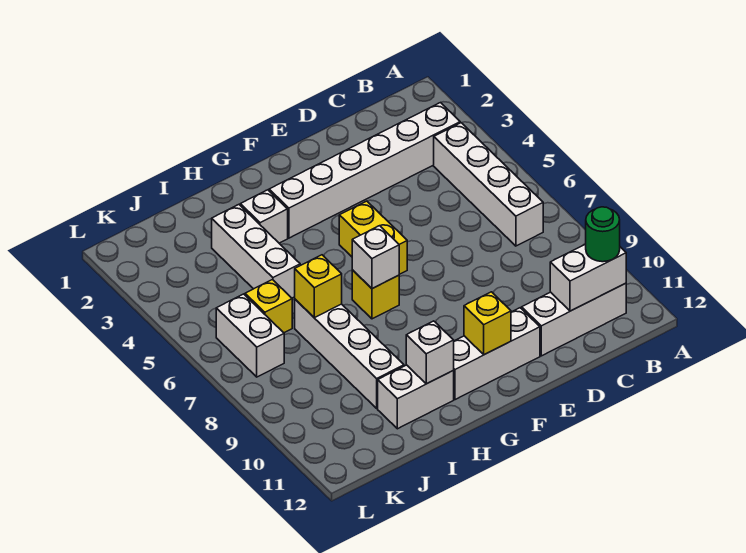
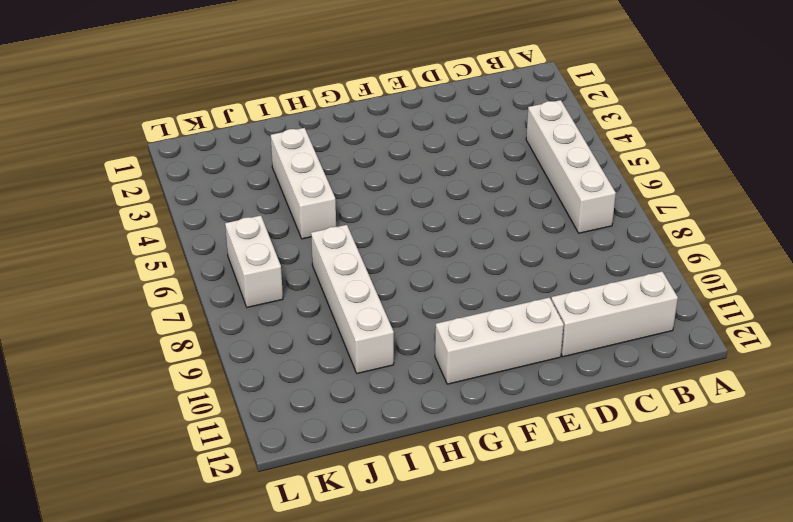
none -> white 1x6 brick [269,103,460,238]
none -> yellow 1x2 brick [339,201,407,274]
none -> yellow 1x1 brick [352,270,399,319]

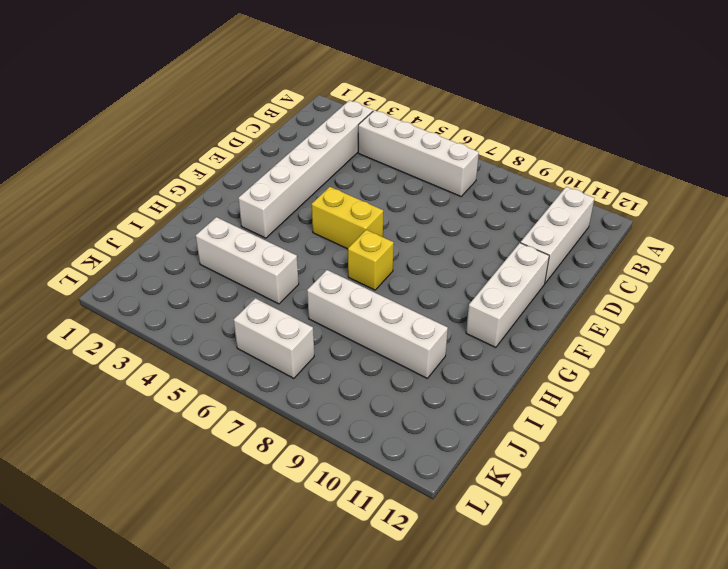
none -> white 1x1 brick [240,190,288,243]
none -> white 1x2 brick [378,365,454,429]
none -> yellow 1x1 brick [245,280,292,333]

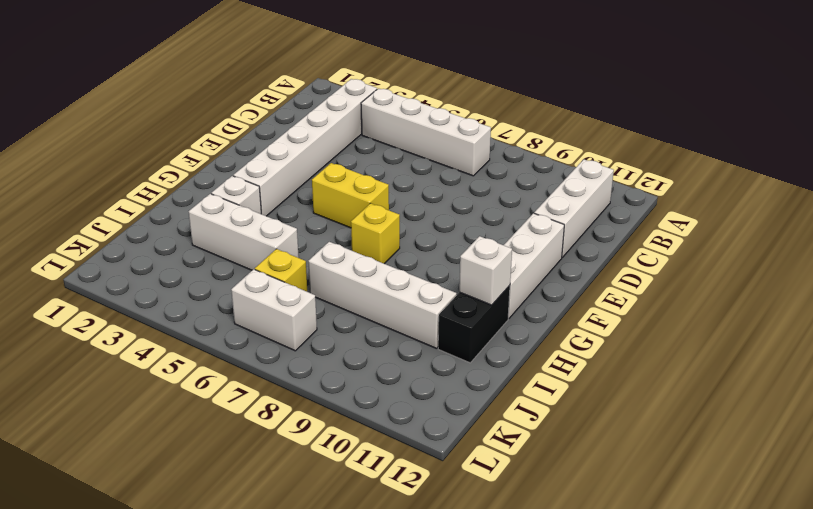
black 1x2 brick [438,285,510,363] -> white 1x2 brick [378,365,454,429]
none -> white 1x2 brick [550,244,626,311]
none -> yellow 1x1 brick [464,292,511,355]
none -> white 1x1 brick [352,226,399,289]

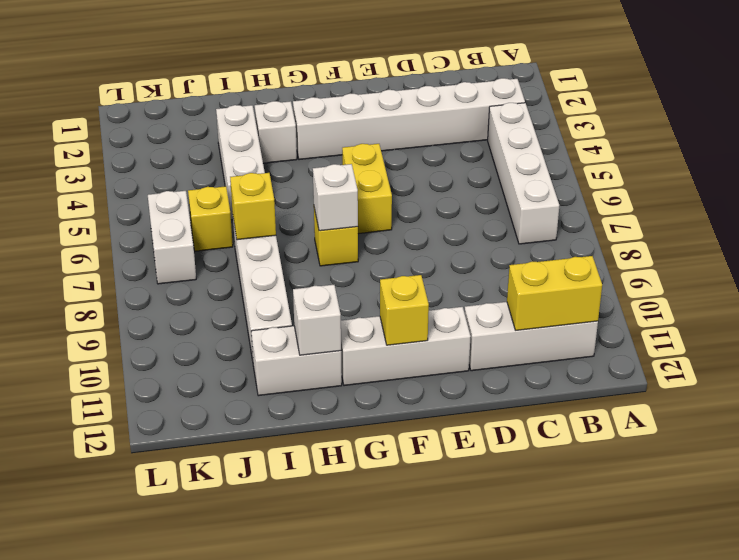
yellow 1x2 brick [507,256,602,330] -> white 1x2 brick [550,244,626,311]
none -> green 1x1 round brick [586,207,620,262]

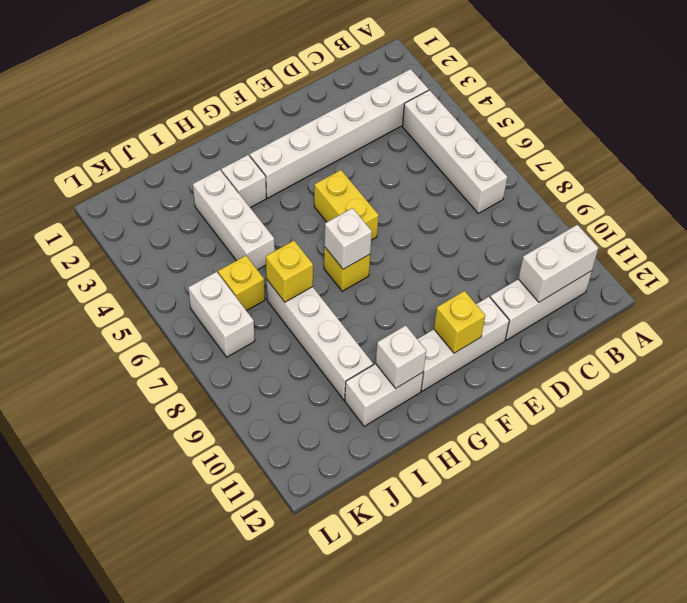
none -> green 1x1 round brick [586,207,620,262]

